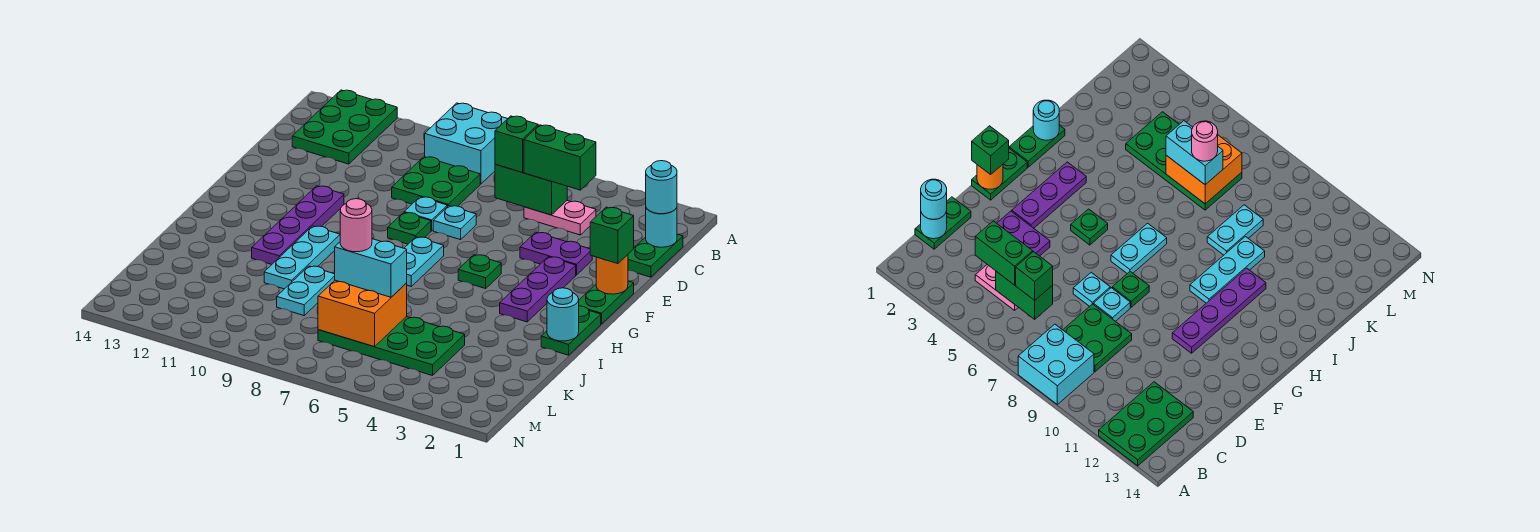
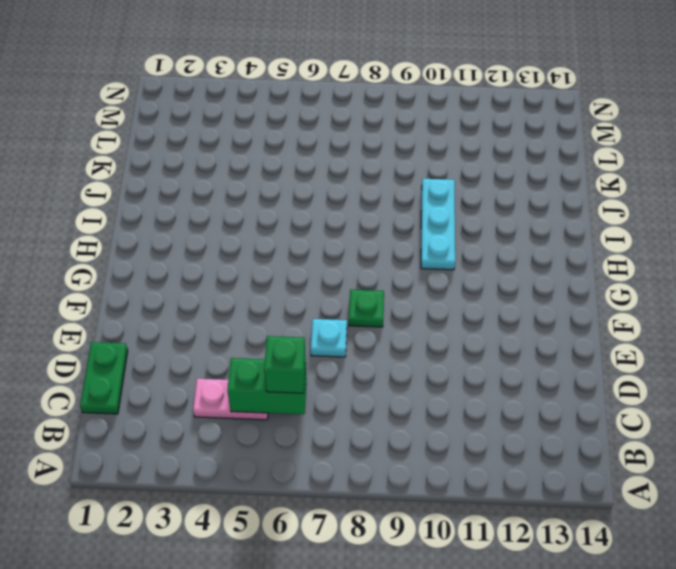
none -> cyan 2x2 brick [425,103,507,184]
none -> green 2x3 plate [292,90,397,164]
none -> green 2x2 plate [392,157,480,207]

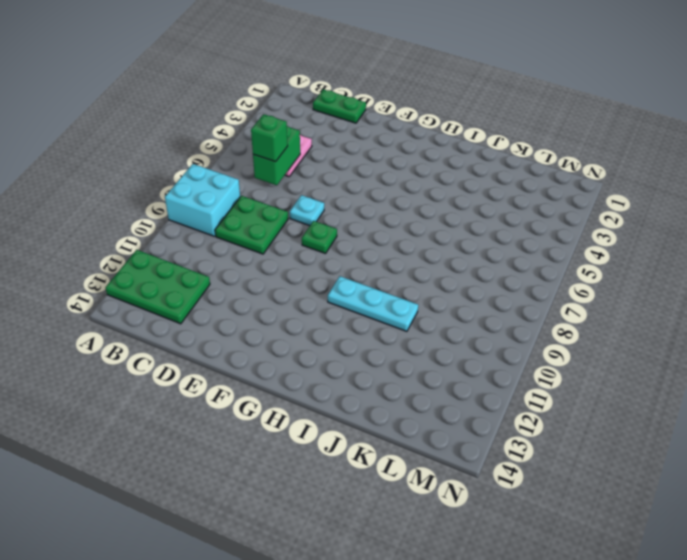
none -> purple 1x2 plate [520,232,592,275]
none -> cyan 1x1 plate [404,197,447,231]
none -> green 1x2 plate [579,281,634,324]

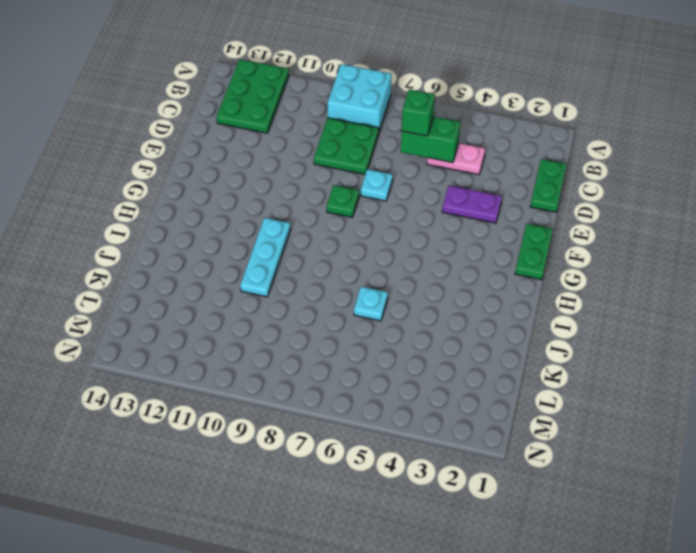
cyan 1x1 plate [354,287,388,321] -> cyan 1x1 plate moved to [404,197,447,231]
none -> purple 1x3 plate [500,257,576,322]
none -> purple 1x4 plate [252,186,344,264]
none -> green 1x1 plate [458,255,501,289]

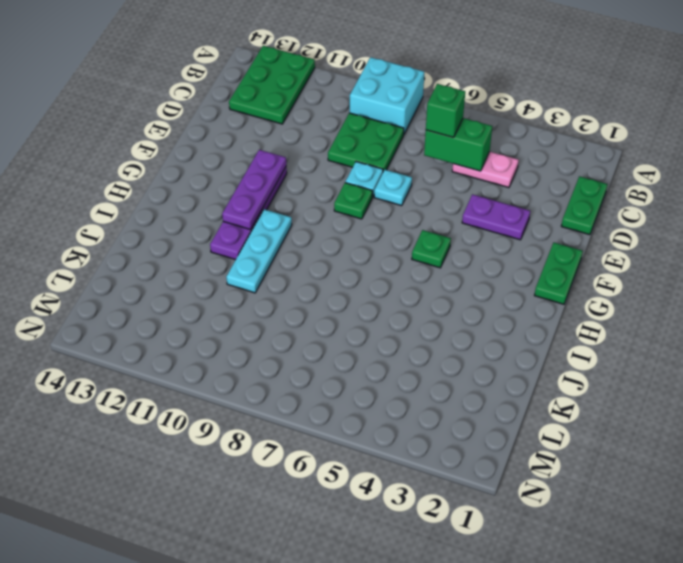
purple 1x3 plate [222,150,286,230] -> purple 1x3 plate moved to [500,257,576,322]
none -> cyan 1x2 plate [404,237,444,286]
none -> green 1x2 plate [541,306,601,355]
none -> cyan 1x2 plate [277,266,335,316]

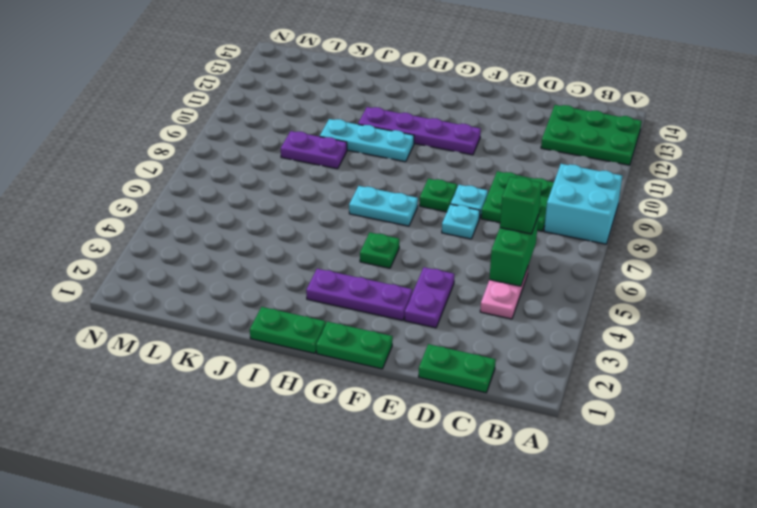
purple 1x2 plate [281,131,347,169] -> cyan 1x2 plate [277,266,335,316]
none -> green 2x4 plate [318,317,465,376]
none -> cyan 1x1 round brick [646,208,677,247]
none -> orange 1x1 round brick [596,255,628,294]

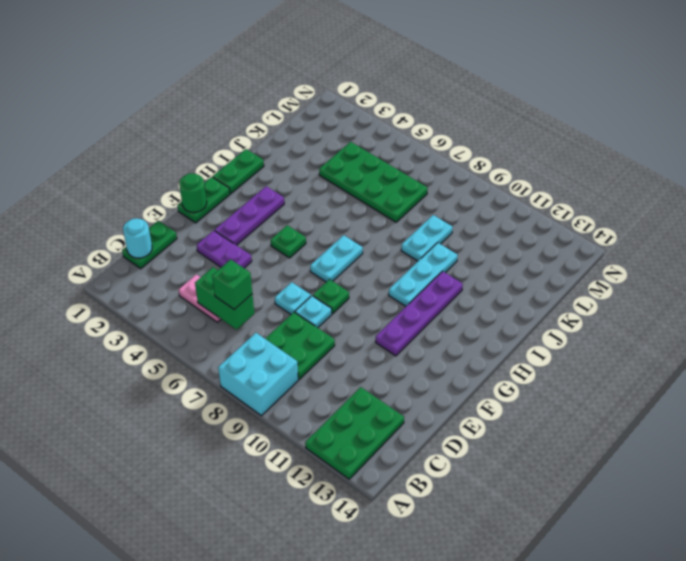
green 1x1 round brick [179,173,207,213] -> orange 1x1 round brick [596,255,628,294]
none -> cyan 1x1 round brick [547,288,579,341]
none -> orange 2x2 brick [318,280,407,347]
none -> cyan 1x1 round brick [646,161,677,214]

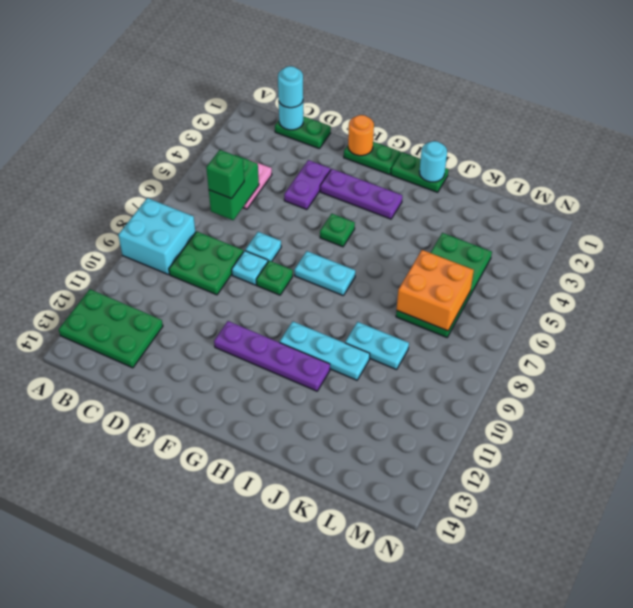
none -> green 1x2 brick [524,125,596,190]
none -> green 1x1 brick [590,207,634,264]
none -> cyan 1x2 brick [335,239,407,297]

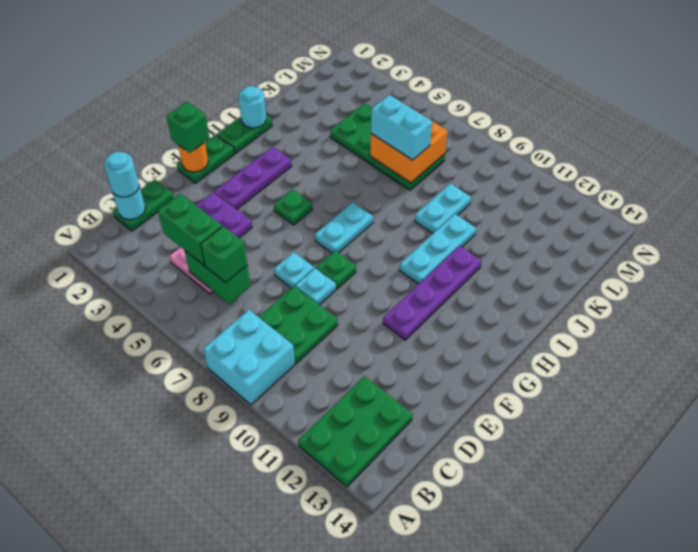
none -> pink 1x1 round brick [340,199,372,252]

